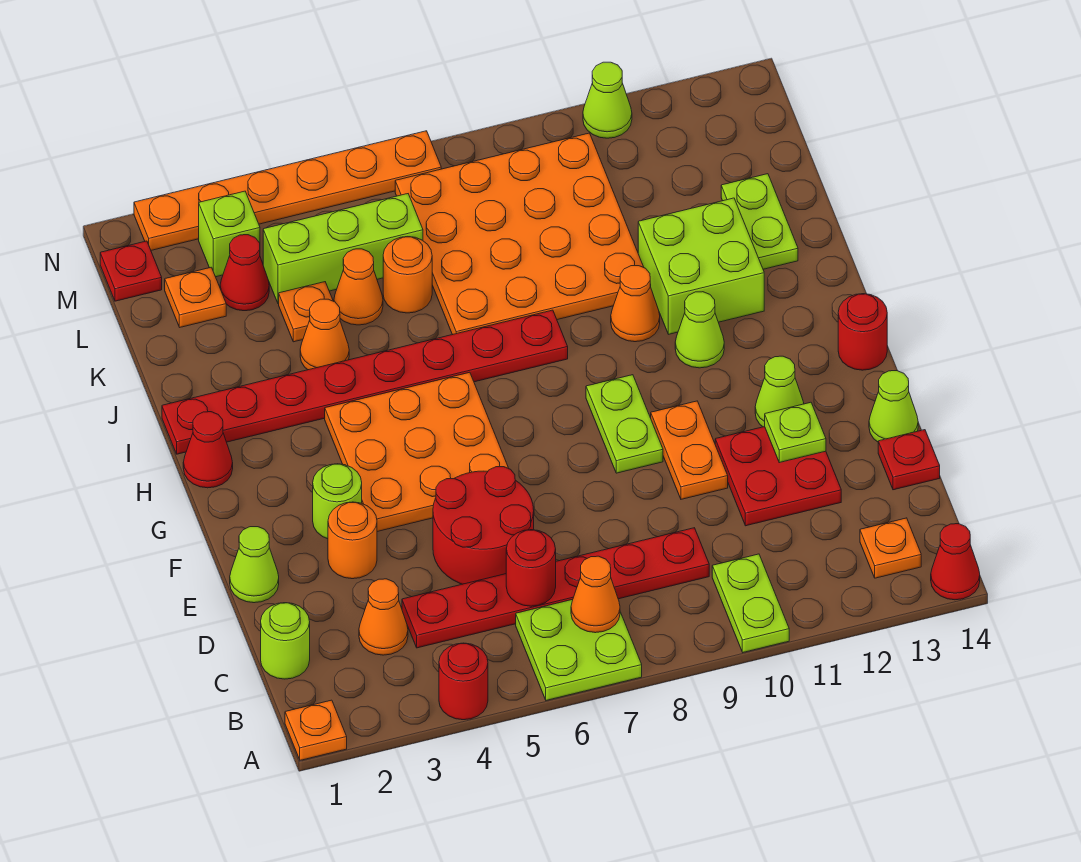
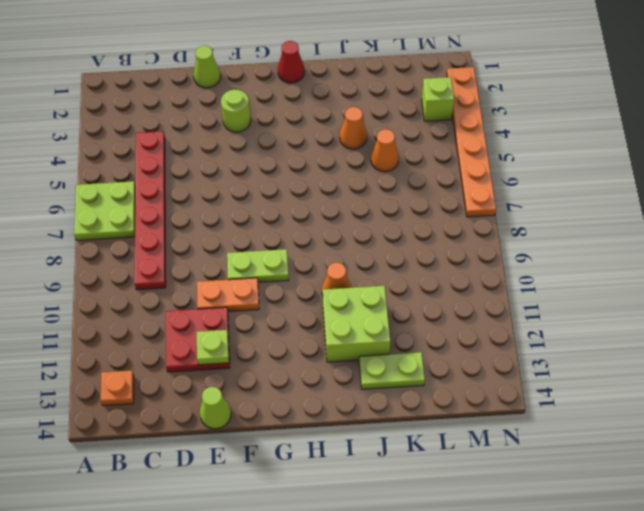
none -> orange 1x1 plate [285,700,347,760]
none -> red 1x1 round brick [439,643,488,720]
none -> lime 1x2 plate [712,554,789,652]
none -> red 1x1 cone [931,524,980,600]

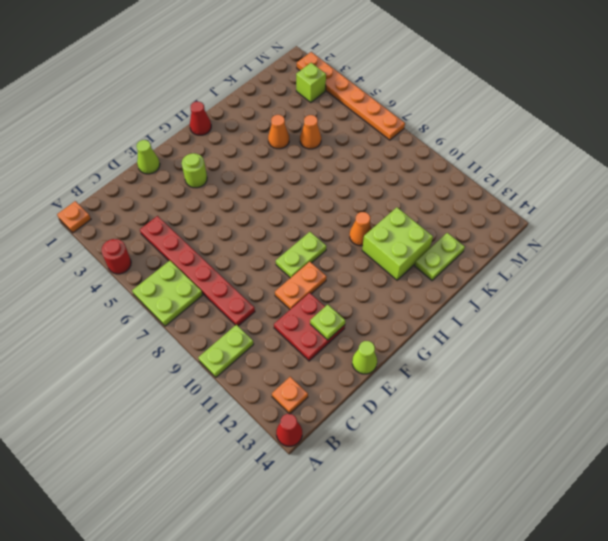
none -> lime 1x1 round brick [261,603,310,679]
none -> orange 1x1 cone [359,579,408,655]
none -> red 2x2 round brick [433,467,534,584]
none -> red 1x1 plate [878,430,940,490]

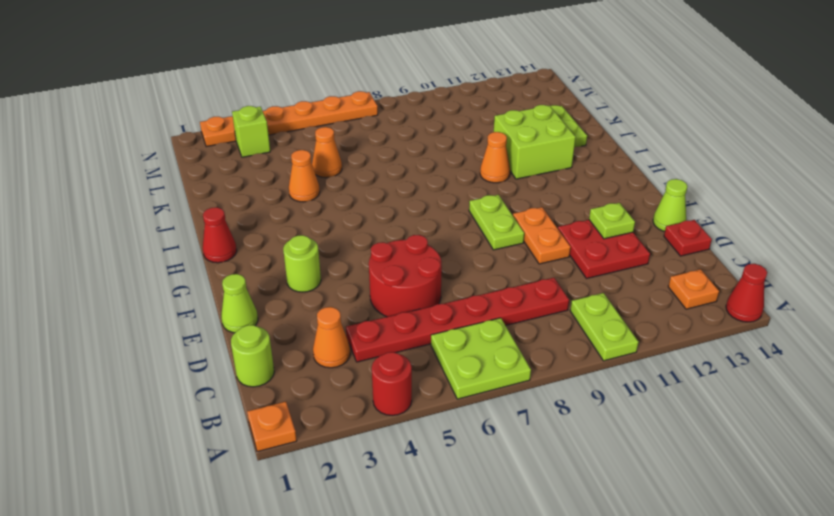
none -> orange 1x1 round brick [328,502,377,579]
none -> orange 3x3 plate [325,372,508,532]
none -> lime 1x1 cone [755,356,804,427]
none -> red 1x1 round brick [838,294,887,370]

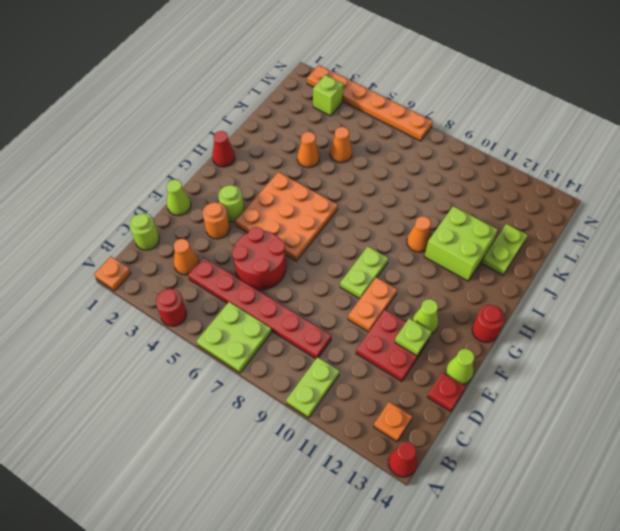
none -> lime 1x1 cone [675,292,724,368]
none -> red 1x8 plate [162,310,568,454]
none -> orange 4x4 plate [395,133,651,335]
none -> orange 1x1 plate [279,282,333,342]

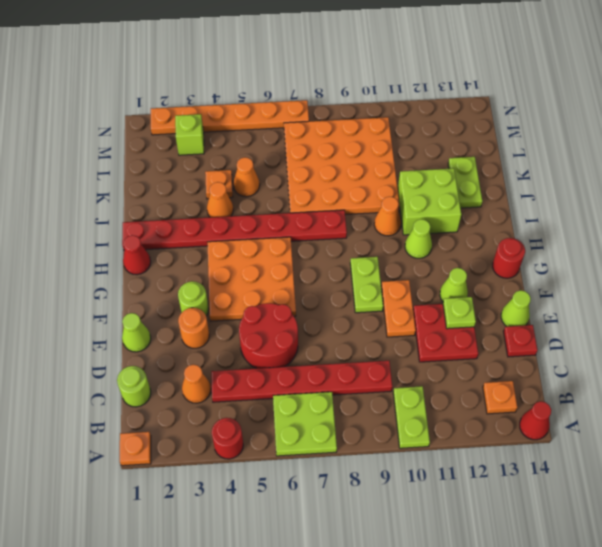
none -> orange 1x1 round brick [383,237,432,313]
none -> orange 1x1 plate [165,267,226,327]
none -> red 1x1 cone [220,235,269,311]
none -> lime 1x3 brick [263,194,423,304]

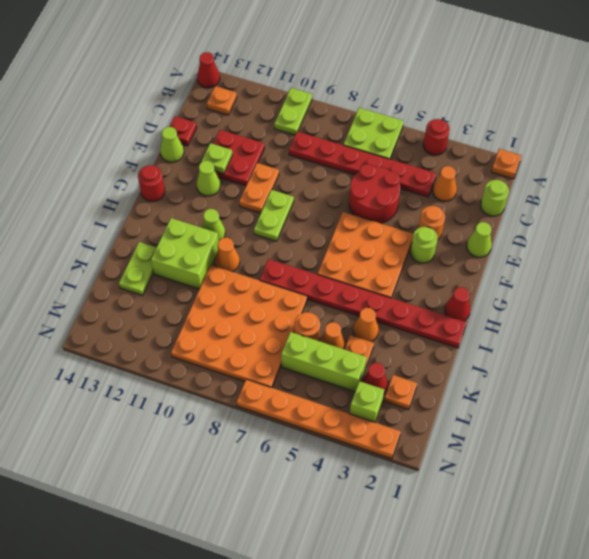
none -> red 1x1 plate [100,241,162,301]
none -> lime 1x1 cone [583,62,632,138]
none -> orange 1x1 cone [571,556,620,633]
none -> red 1x1 round brick [506,530,556,606]

